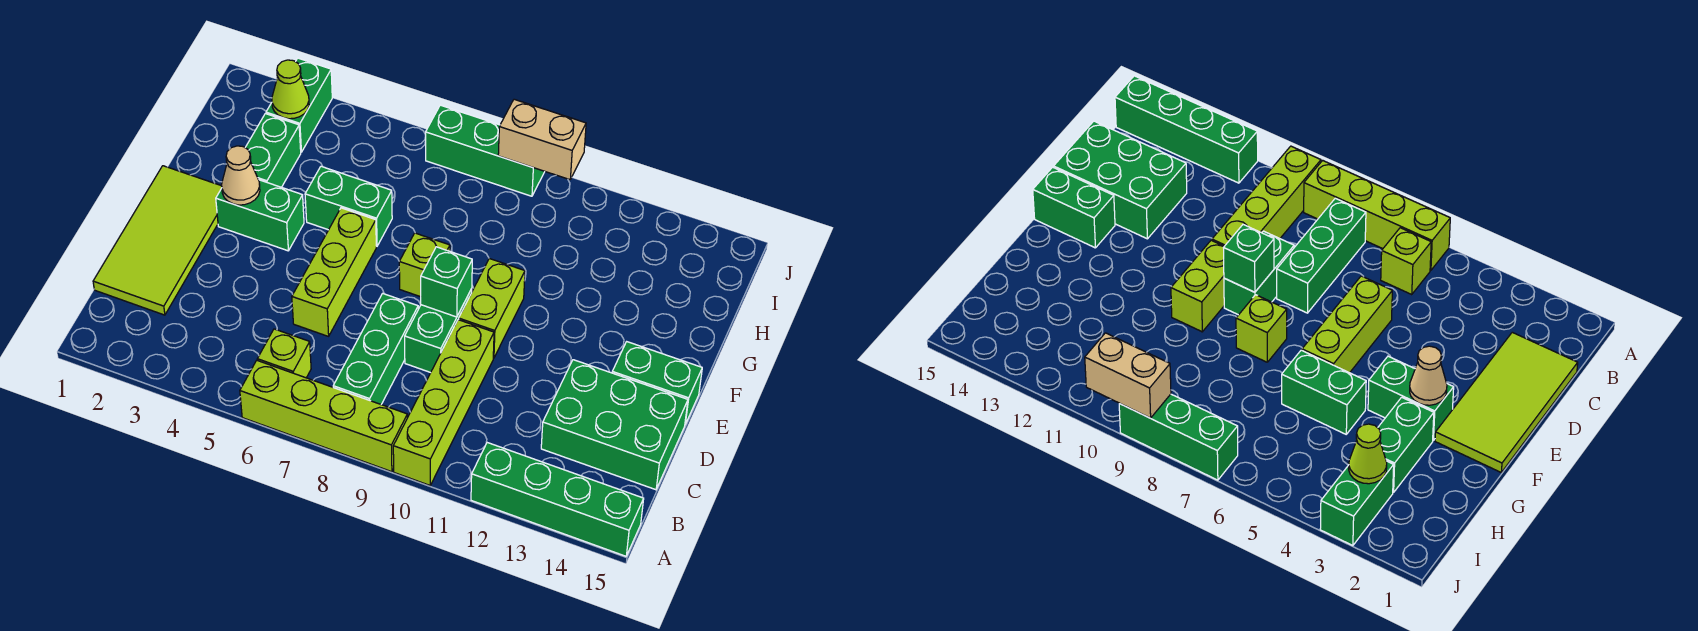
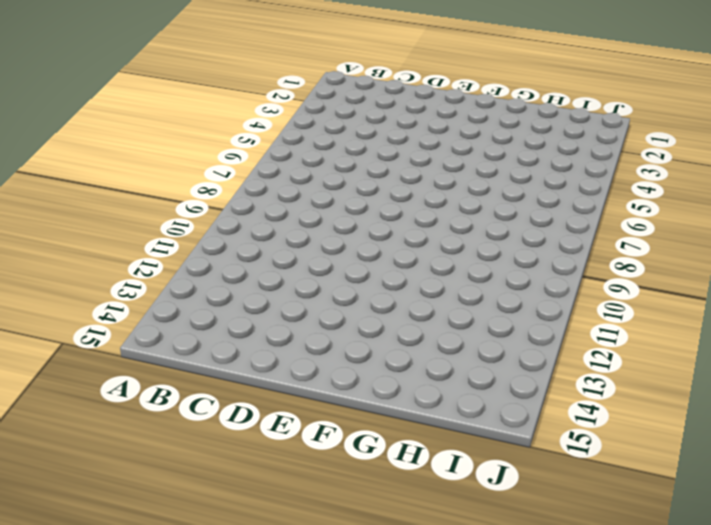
none -> lime 1x4 brick [240,360,407,472]
none -> lime 1x4 brick [393,320,494,485]
none -> green 1x4 brick [471,443,644,556]

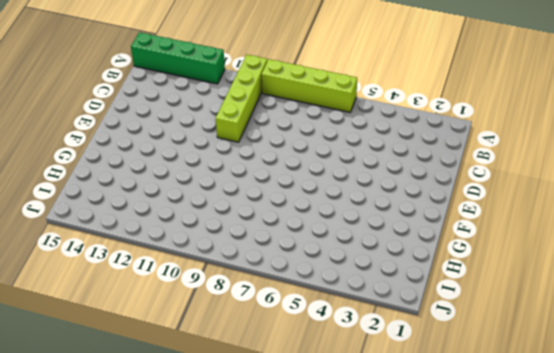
none -> lime 1x1 brick [257,329,311,378]
none -> green 1x3 brick [333,293,418,404]
none -> lime 2x4 tile [93,166,222,315]

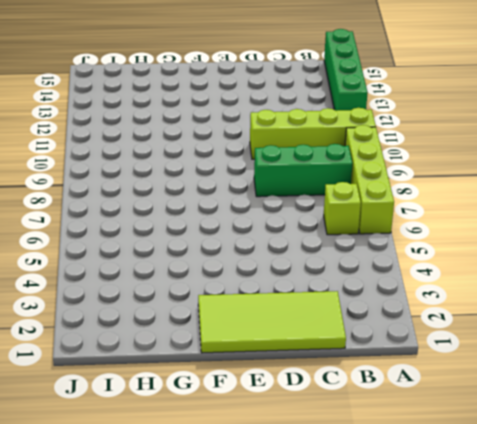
none -> green 2x3 brick [541,360,688,490]
none -> lime 1x3 brick [292,208,376,336]
none -> green 1x2 brick [405,289,472,373]

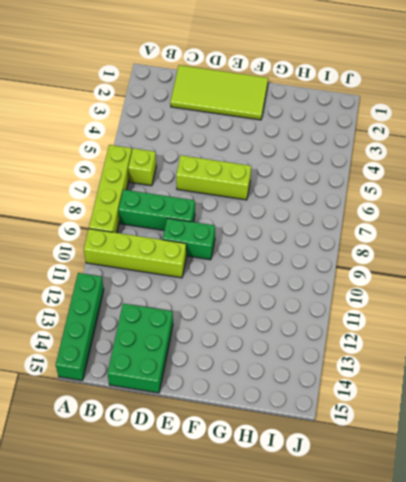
none -> lime 1x2 brick [459,259,525,358]
none -> green 1x2 brick [612,342,702,424]
none -> green 1x2 brick [216,180,304,251]

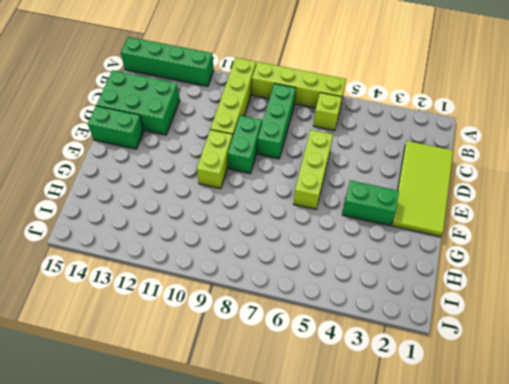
none -> lime 1x1 brick [399,233,450,297]
none -> green 1x2 brick [245,114,301,187]
none -> green 1x2 brick [305,166,392,246]

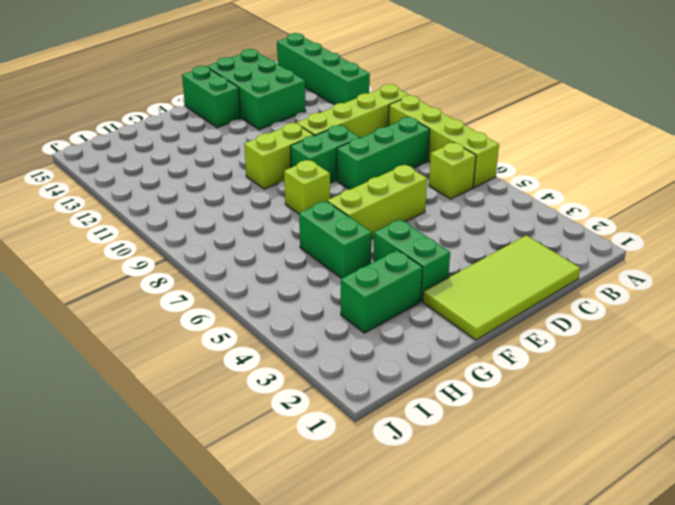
none -> green 1x2 brick [266,58,332,152]
none -> green 1x3 brick [426,105,545,196]
none -> green 1x1 brick [421,247,472,317]

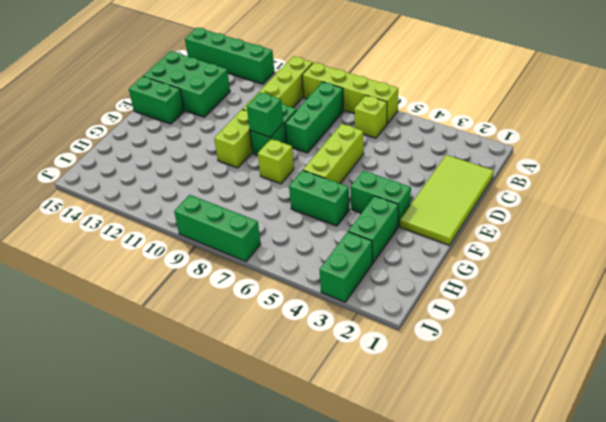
none -> tan 1x1 cone [222,146,260,205]
none -> lime 1x1 cone [272,60,309,119]
none -> tan 1x2 brick [498,99,586,180]

